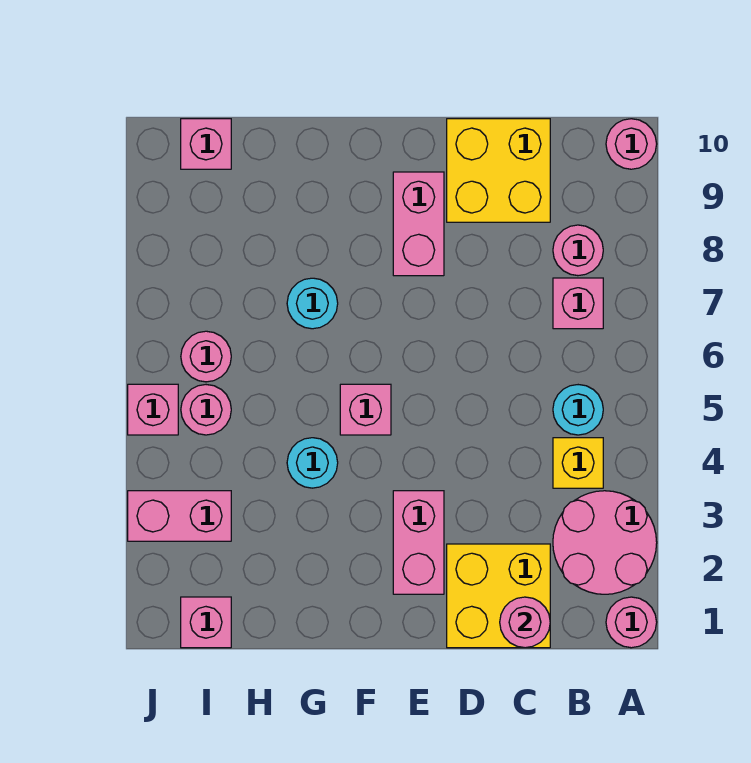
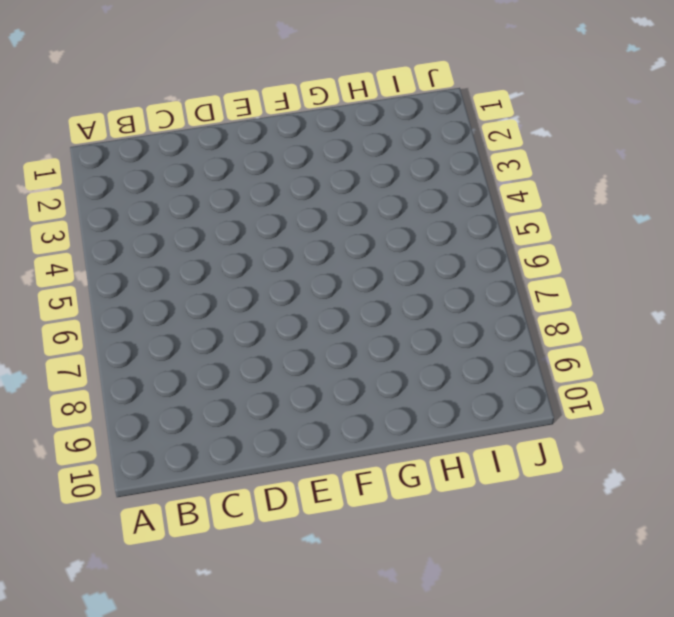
none -> pink 1x1 round brick [606,597,657,648]
none -> pink 2x2 round brick [553,491,657,594]
none -> pink 1x1 round brick [606,119,657,169]

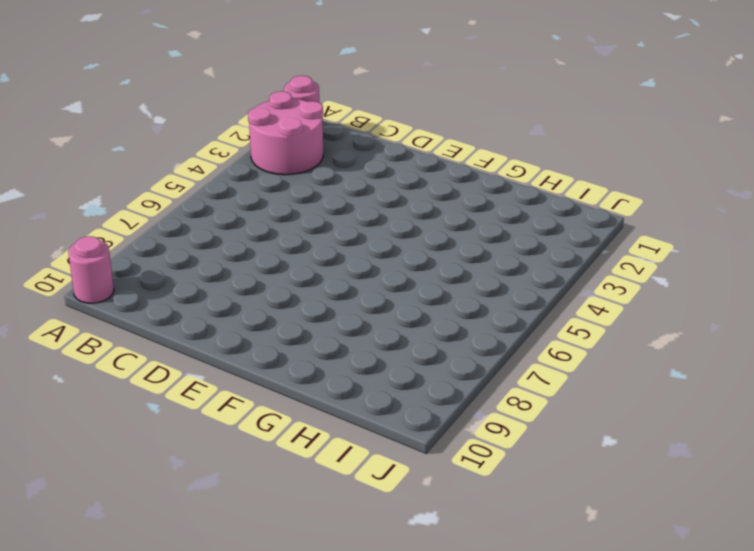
none -> yellow 1x1 brick [553,438,603,488]
none -> cyan 1x1 round brick [553,385,603,435]
none -> pink 1x1 brick [553,278,603,329]

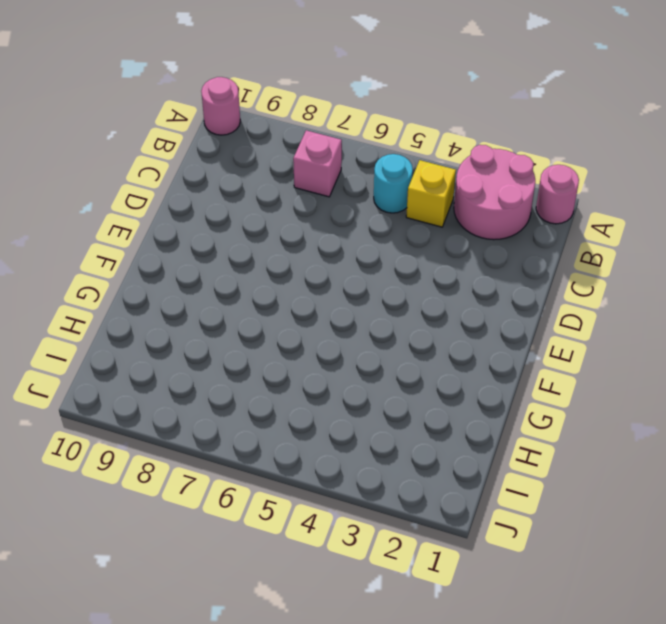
none -> pink 1x1 round brick [553,225,603,276]
none -> yellow 2x2 brick [447,544,550,648]
none -> yellow 2x2 brick [447,119,550,222]

